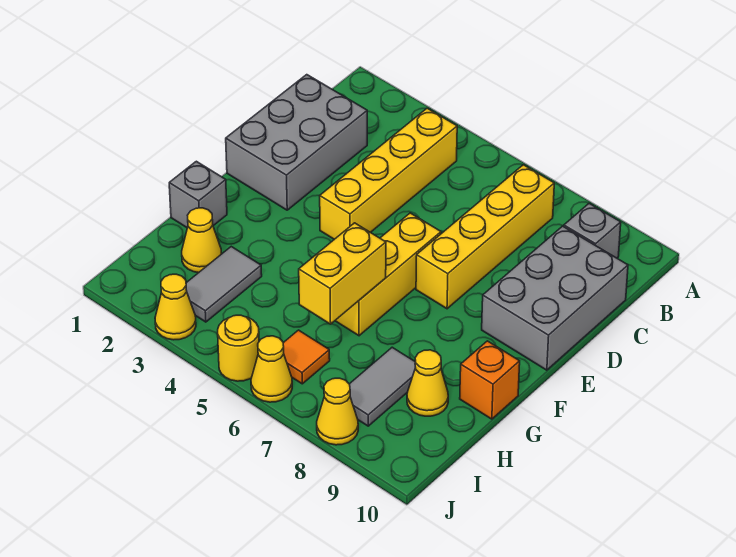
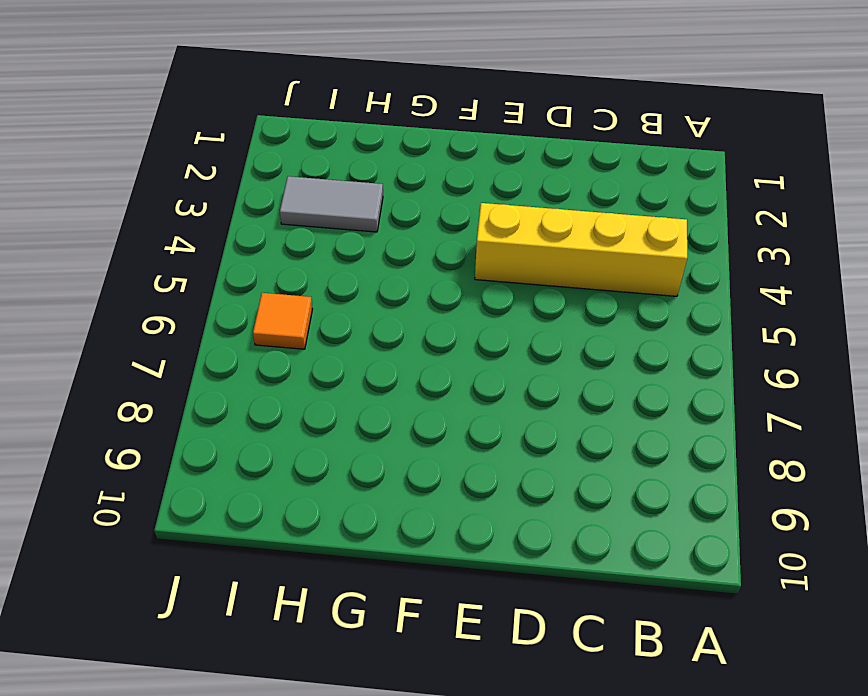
none -> yellow 1x4 brick [416,165,554,309]
none -> grey 1x1 brick [564,203,621,258]
none -> grey 2x3 brick [226,75,367,210]

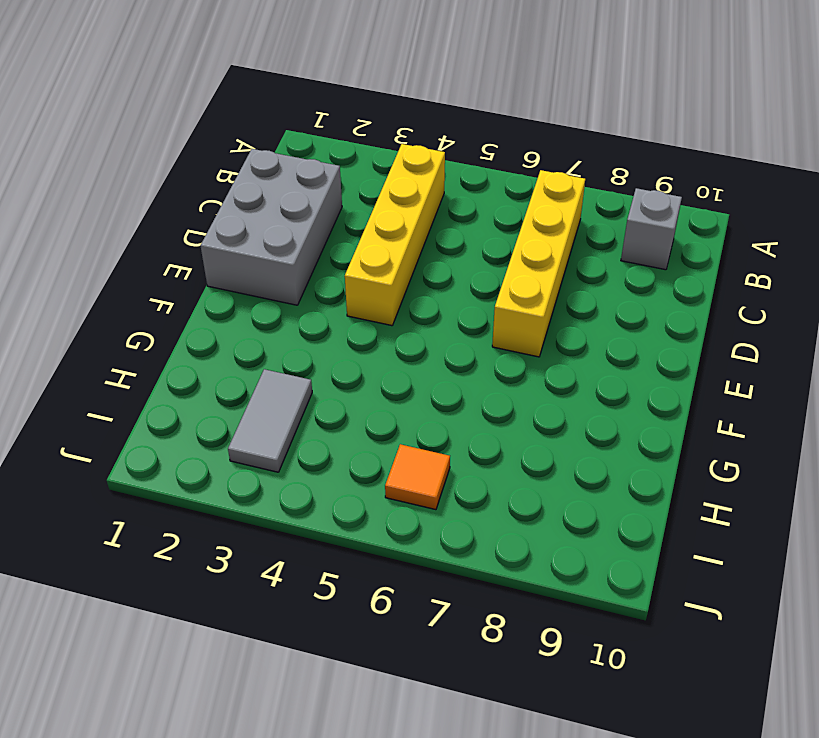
none -> grey 2x3 brick [482,226,628,370]
none -> yellow 1x3 brick [335,213,441,336]
none -> grey 1x1 brick [169,161,227,228]

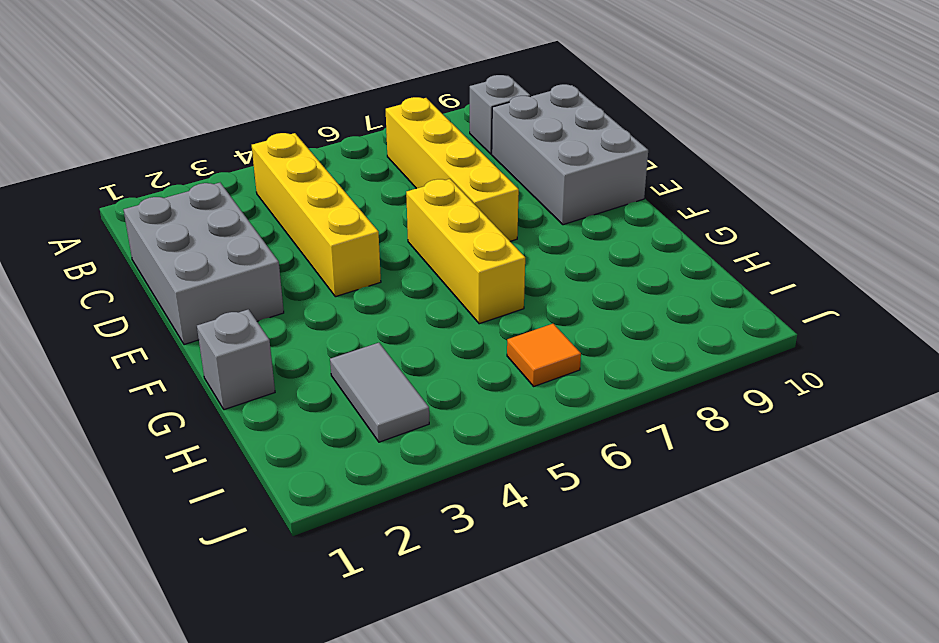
none -> orange 1x1 brick [460,341,520,419]
none -> yellow 1x1 cone [182,208,222,273]
none -> grey 1x2 tile [350,347,416,426]

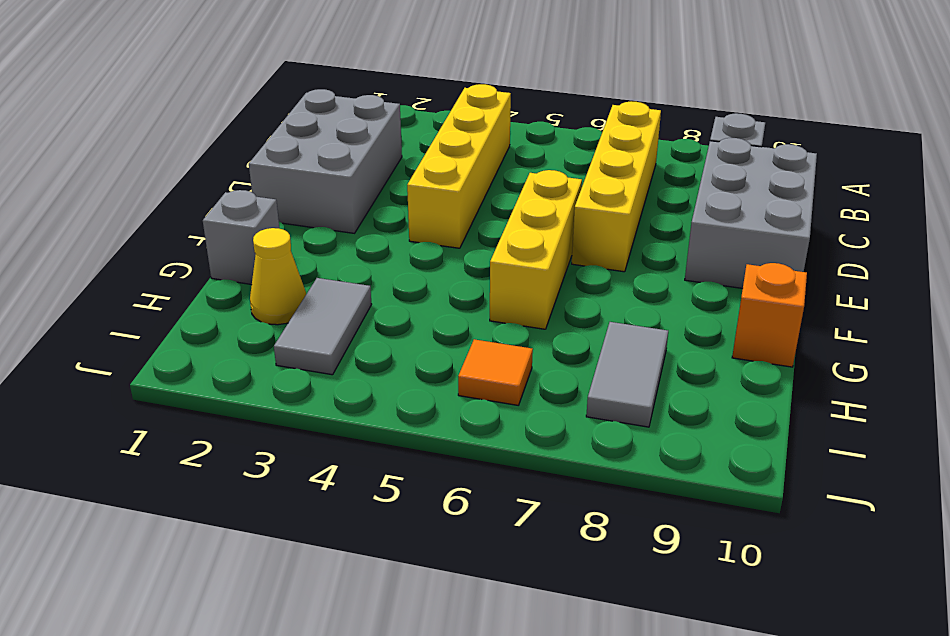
none -> yellow 1x1 cone [407,350,448,416]
none -> yellow 1x1 cone [155,274,196,340]
none -> yellow 1x1 round brick [218,315,259,381]

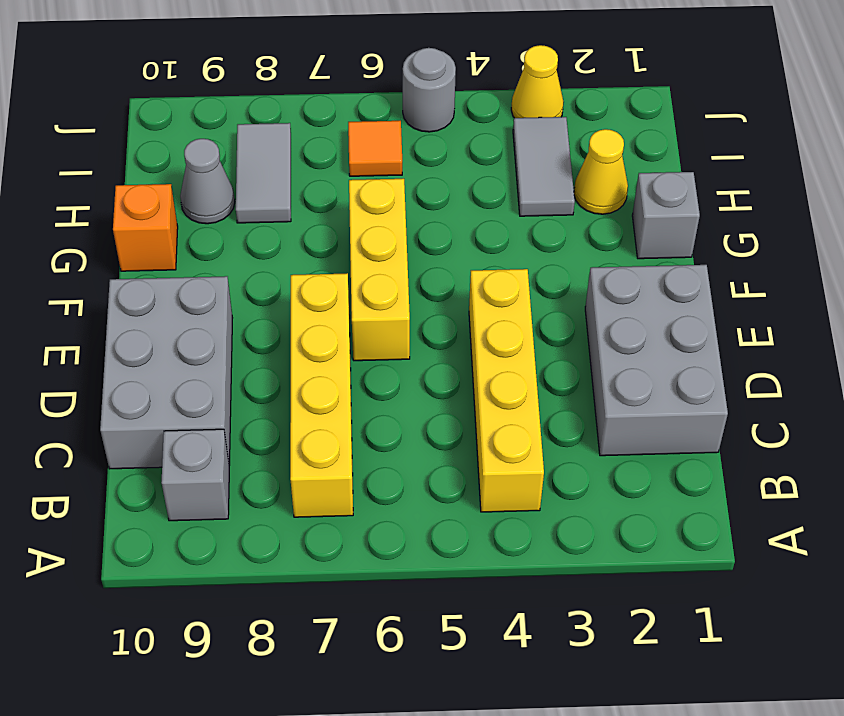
grey 1x1 cone [180,139,235,224] -> yellow 1x1 cone [407,350,448,416]
grey 1x1 round brick [403,48,456,132] -> yellow 1x1 round brick [218,315,259,381]
none -> yellow 1x1 cone [251,336,292,402]
none -> yellow 1x1 cone [317,378,358,445]
none -> yellow 1x2 brick [299,223,386,324]

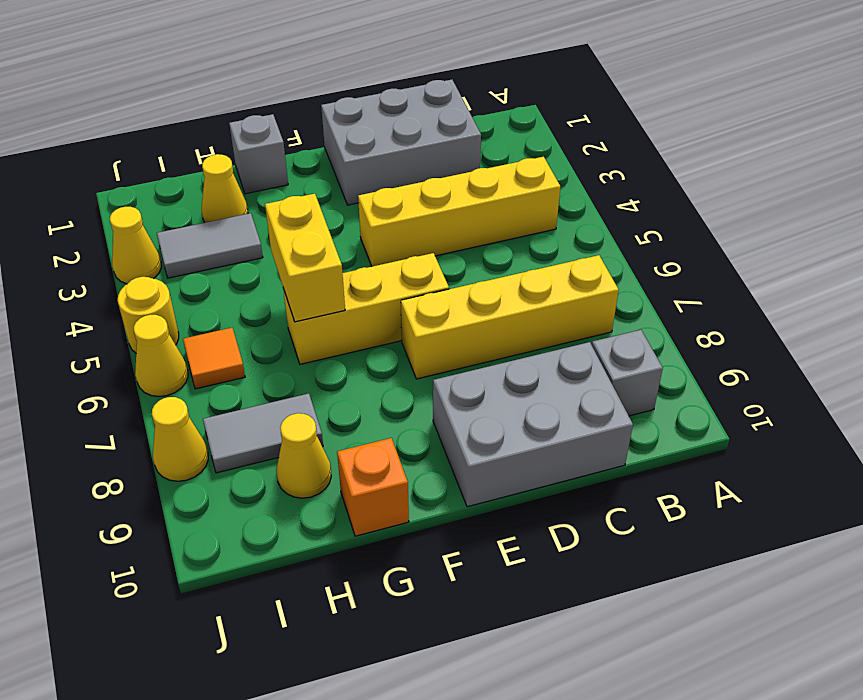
yellow 1x2 brick [265,194,345,322] -> yellow 1x2 brick turned to [299,223,386,324]

